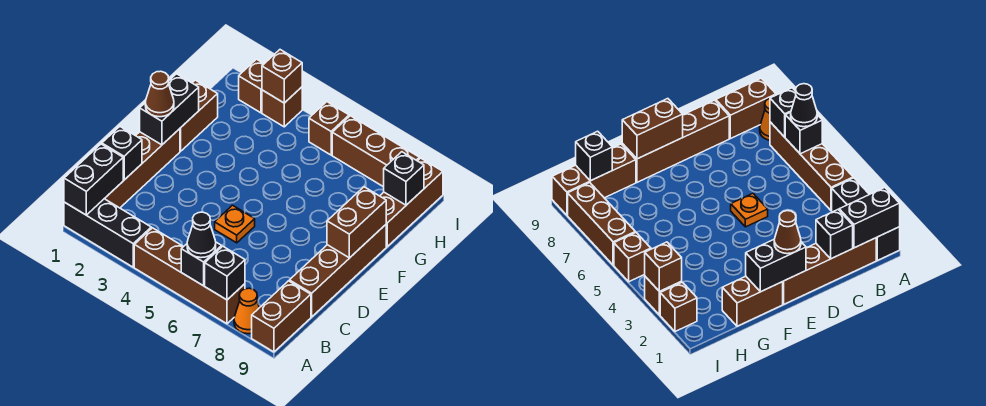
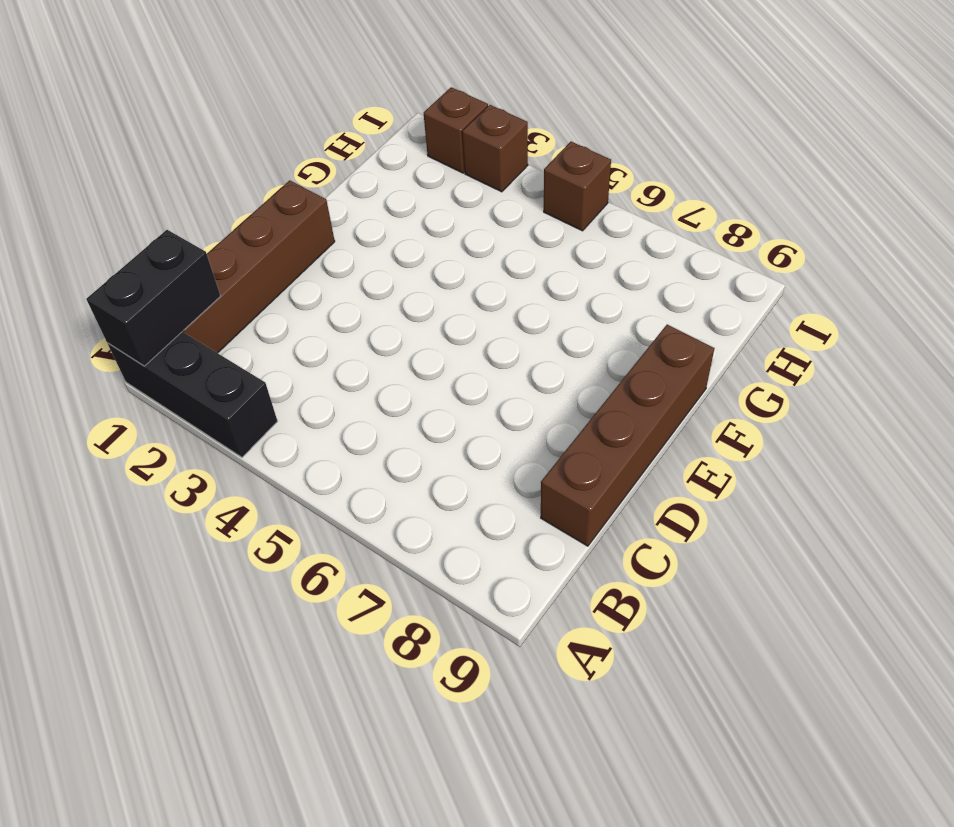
none -> brown 1x4 brick [134,228,245,324]
none -> orange 1x1 cone [234,288,259,334]
none -> brown 1x2 brick [252,281,311,352]

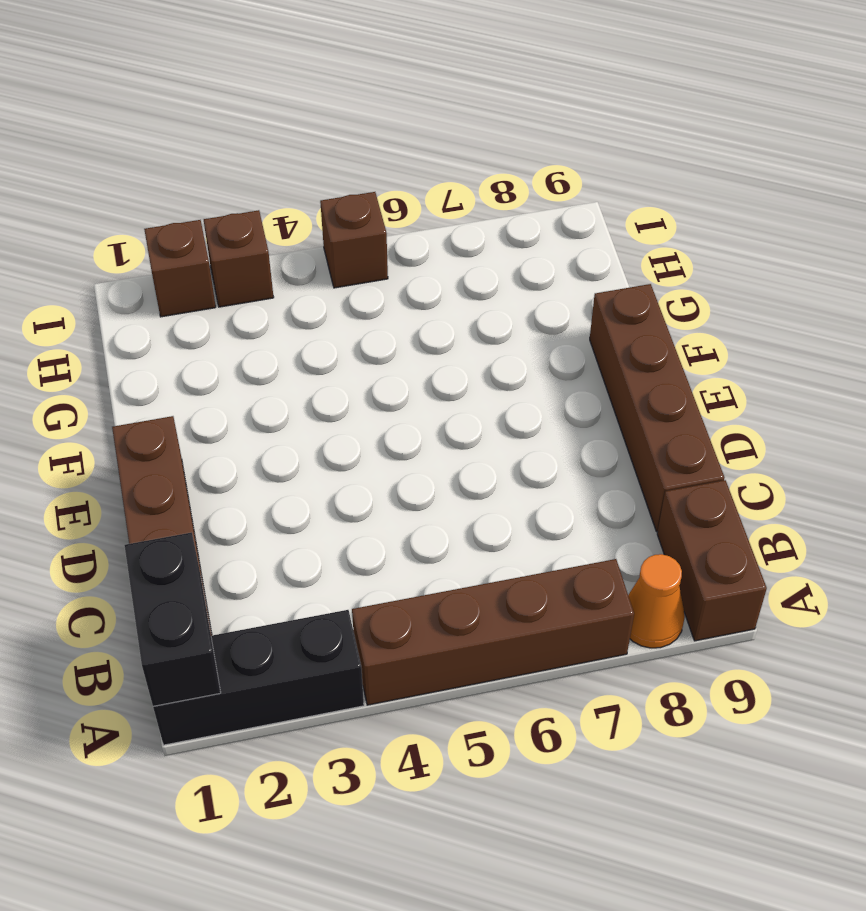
none -> orange 1x1 plate [215,205,255,243]
none -> brown 1x2 brick [180,80,218,151]
none -> brown 1x3 brick [380,158,443,247]

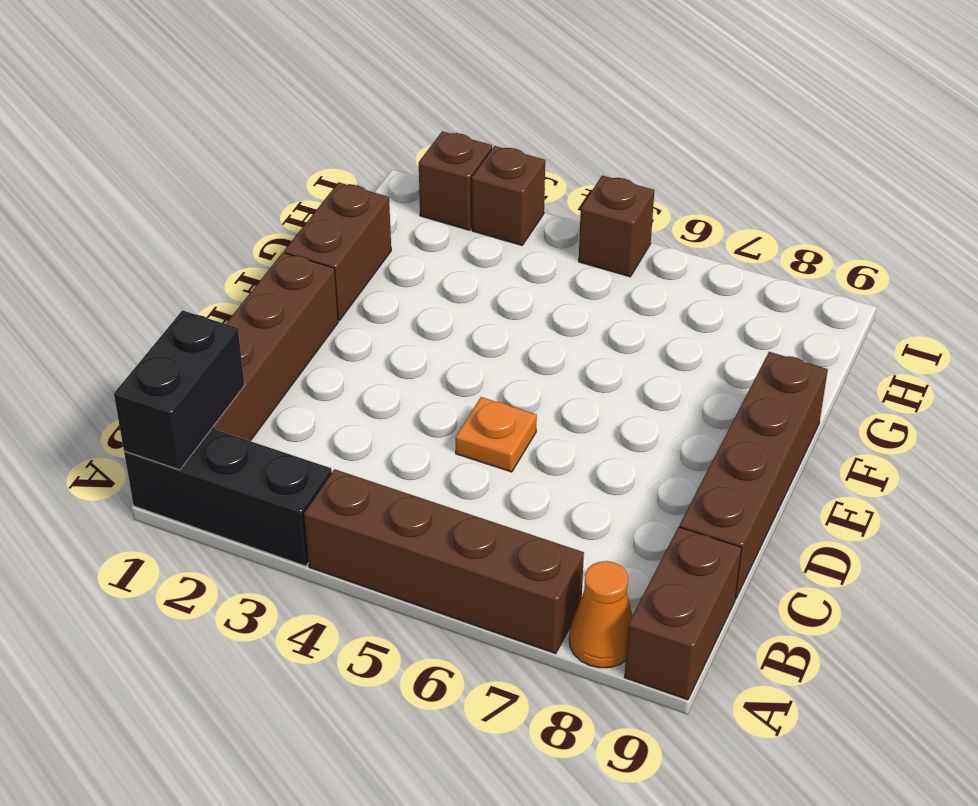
none -> brown 1x3 brick [380,158,443,247]
none -> brown 1x3 brick [332,116,419,187]
none -> black 1x1 brick [181,242,222,286]

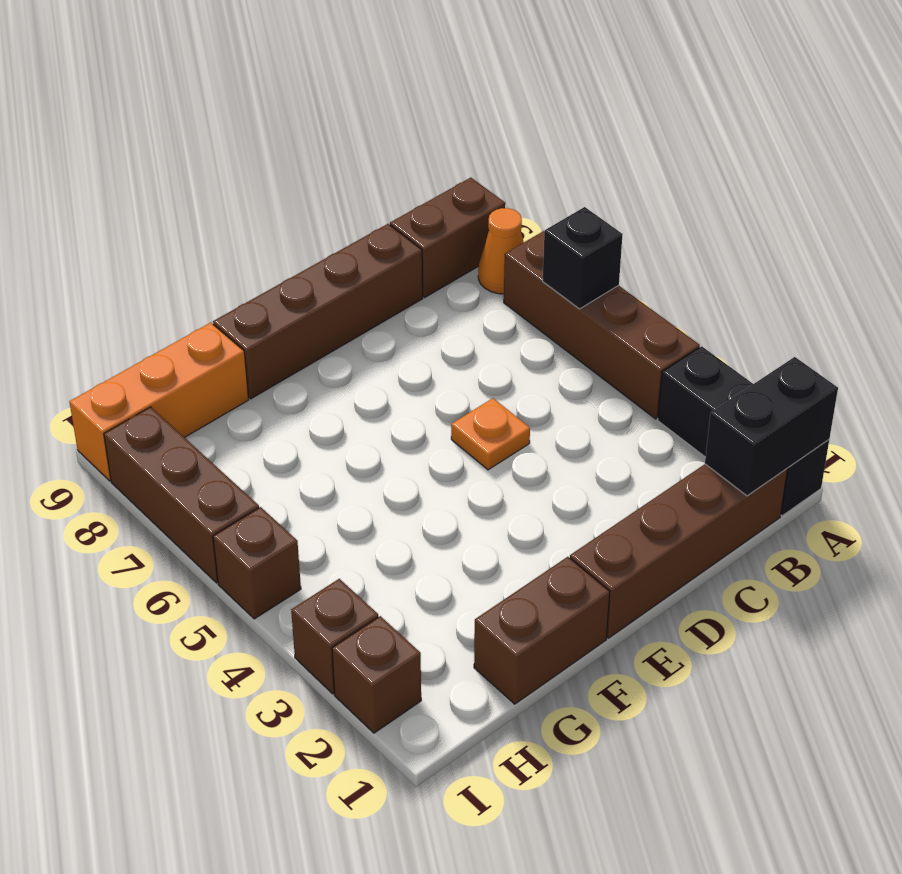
orange 1x3 brick [70,323,249,481] -> brown 1x3 brick [380,158,443,247]
none -> black 1x1 brick [205,246,245,300]
none -> black 1x1 brick [102,127,142,180]
none -> black 1x2 brick [140,74,199,145]

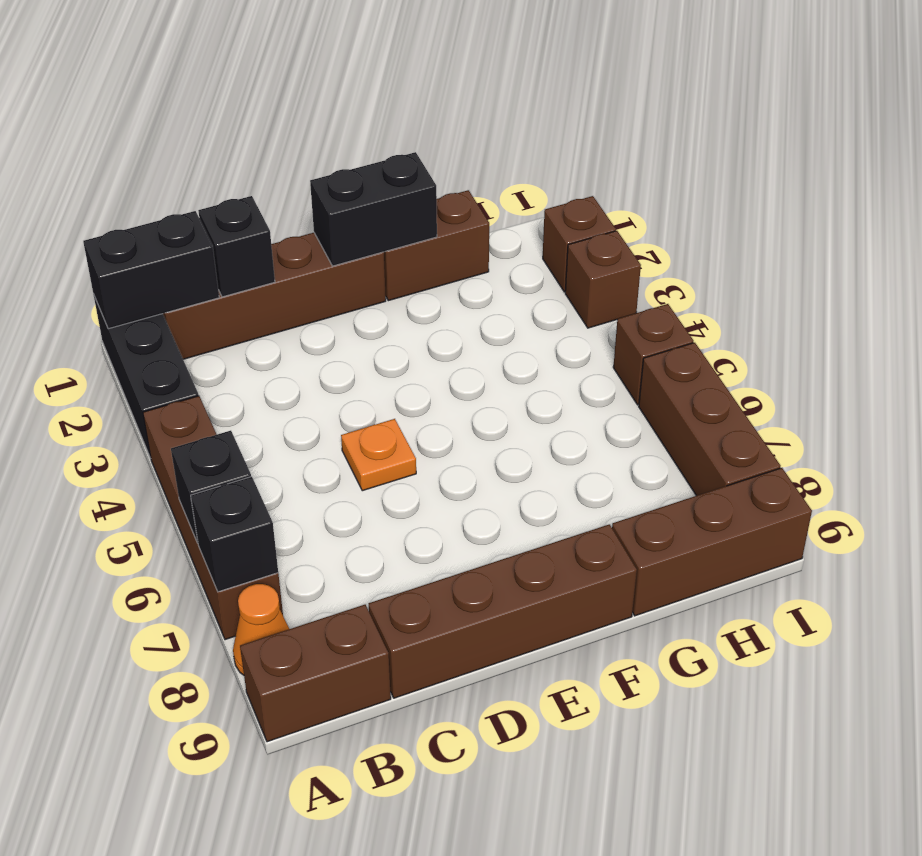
none -> brown 1x2 brick [327,187,386,258]
none -> black 1x1 brick [384,152,424,205]
none -> brown 1x1 brick [262,50,302,103]

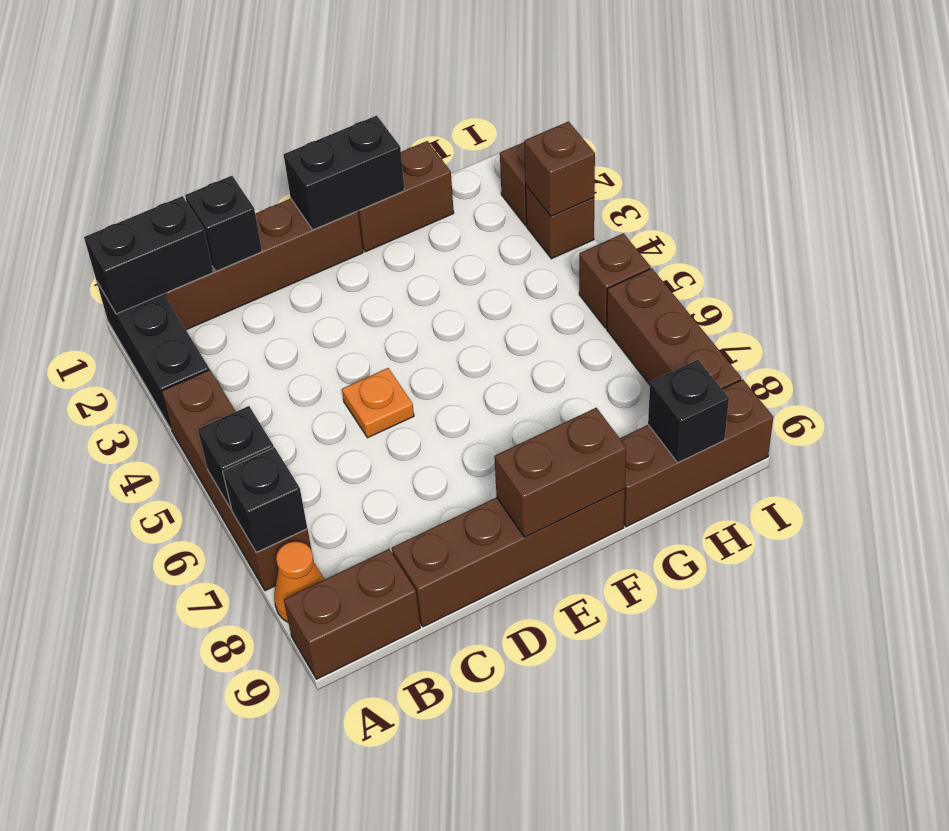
none -> black 1x1 cone [187,212,216,258]
none -> brown 1x1 cone [145,71,174,117]

